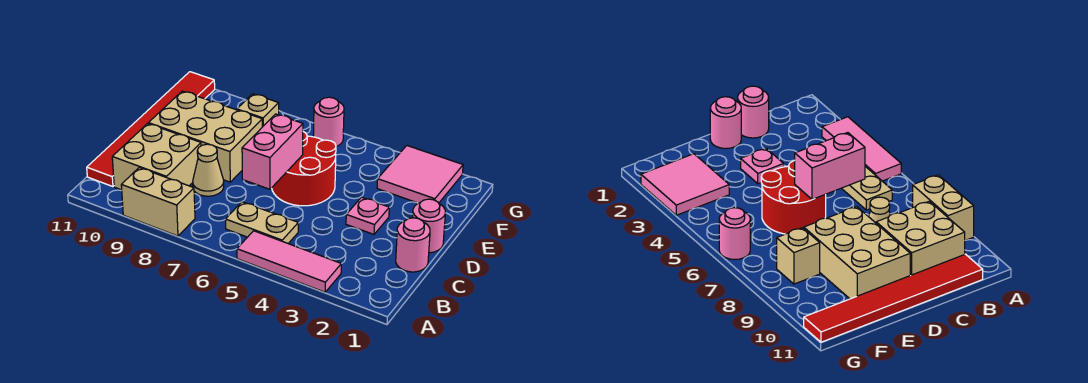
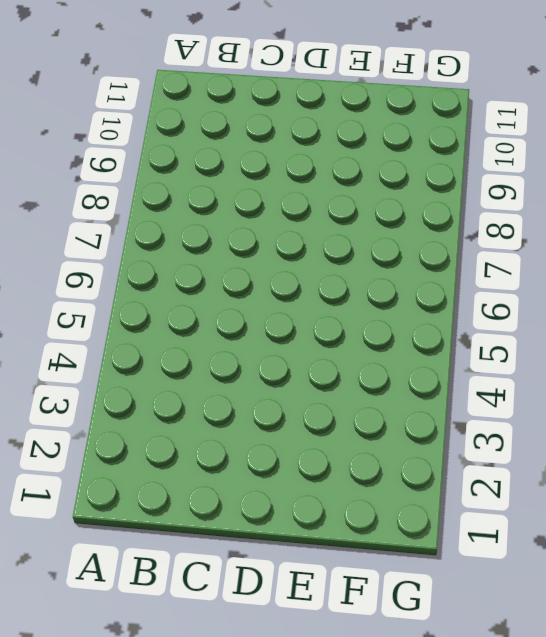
none -> pink 1x3 tile [237,231,341,292]
none -> tan 1x2 brick [121,168,195,236]
none -> tan 1x2 plate [225,202,298,243]

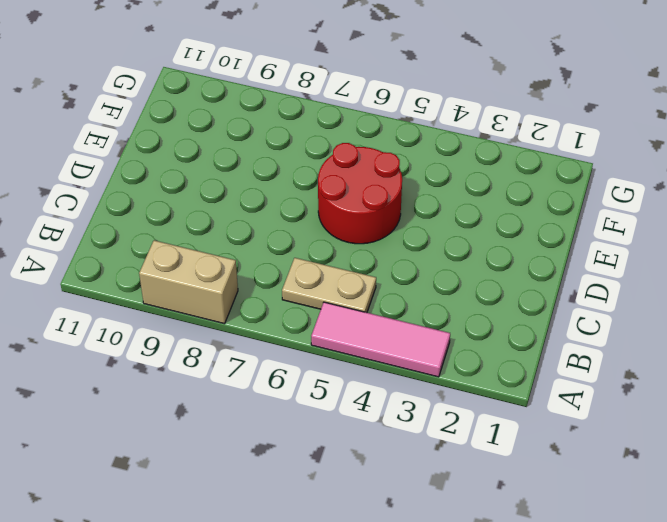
none -> tan 2x2 brick [112,124,201,190]
none -> red 1x6 tile [87,72,215,187]
none -> pink 1x1 round brick [396,218,430,272]

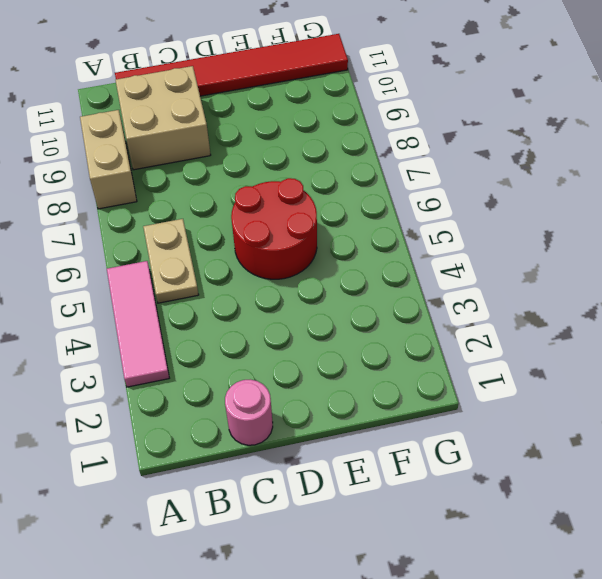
none -> tan 1x1 cone [193,144,224,196]
none -> pink 1x1 round brick [413,199,445,253]
none -> pink 1x1 plate [346,197,389,234]

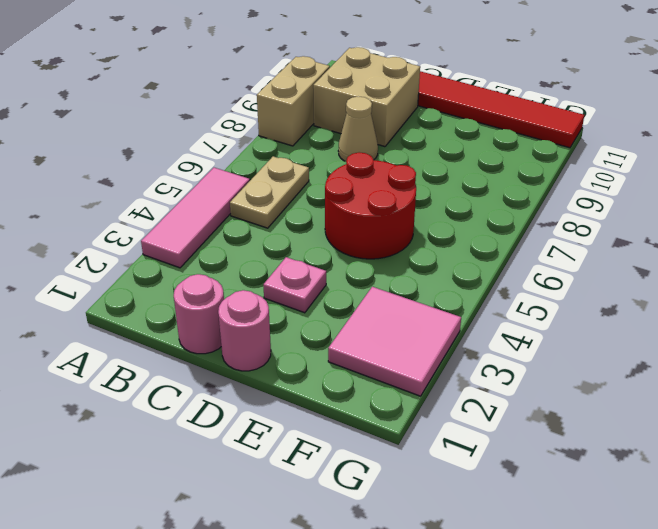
none -> tan 2x3 brick [148,91,262,182]
none -> tan 1x1 brick [237,94,279,127]
none -> pink 1x1 round brick [313,97,344,146]

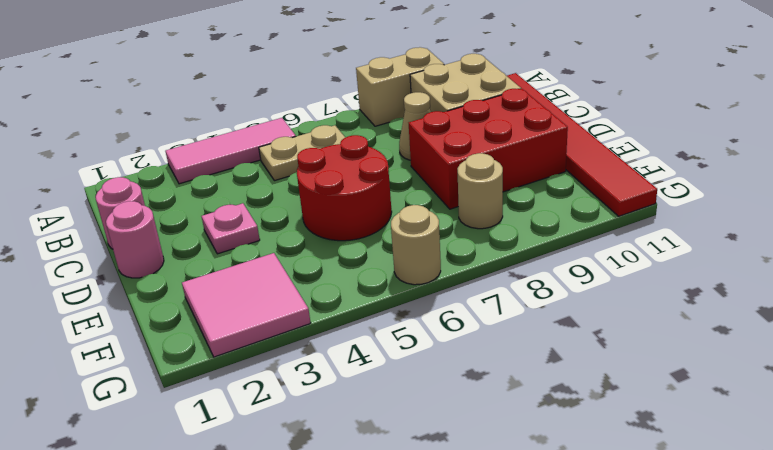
red 2x3 brick [409,89,568,209] -> tan 2x3 brick [148,91,262,182]
tan 1x1 round brick [457,153,503,229] -> tan 1x1 brick [237,94,279,127]
tan 1x1 round brick [391,205,441,285] -> pink 1x1 round brick [313,97,344,146]
none -> pink 1x2 brick [242,114,303,189]

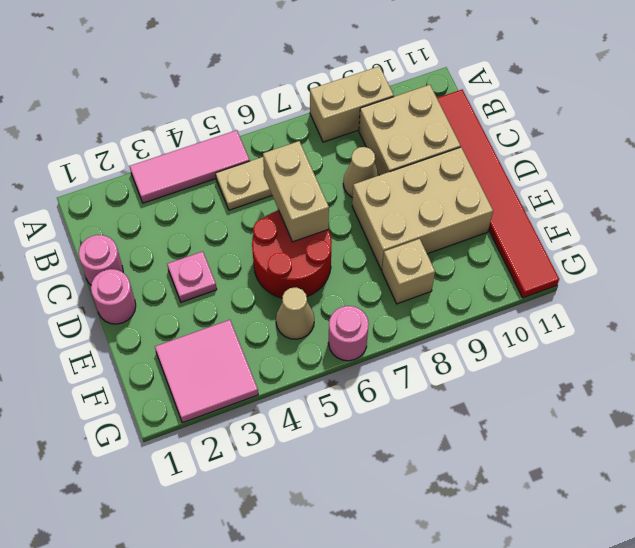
tan 1x2 brick [263,141,329,242] -> pink 1x2 brick [242,114,303,189]
tan 1x1 cone [276,287,314,339] -> none

